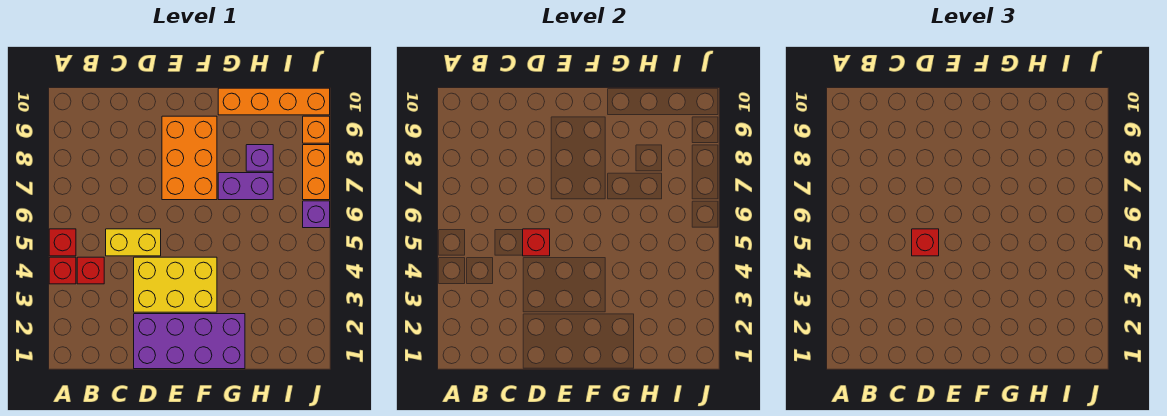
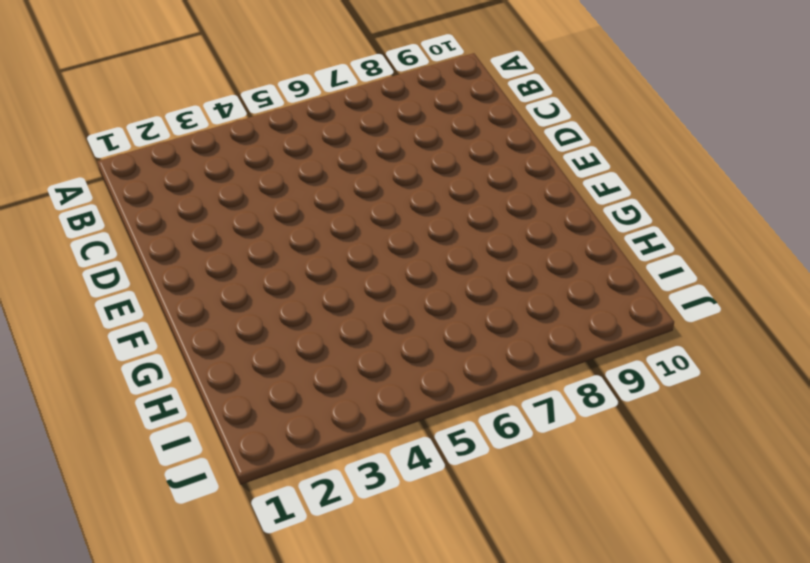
none -> red 1x1 brick [49,257,76,284]
none -> red 1x1 brick [49,229,76,256]
none -> red 1x1 brick [77,257,104,284]

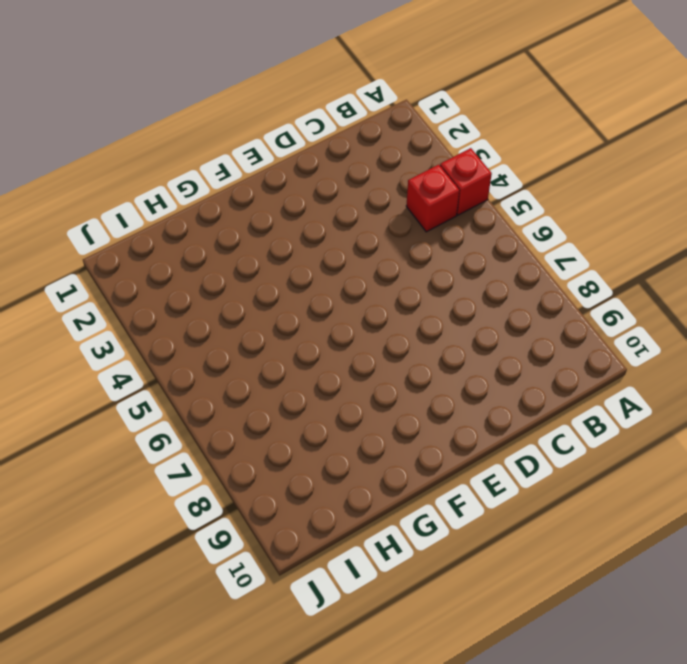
none -> red 1x1 brick [49,229,76,256]
none -> yellow 1x2 brick [106,229,161,256]
none -> purple 2x4 brick [134,314,245,369]

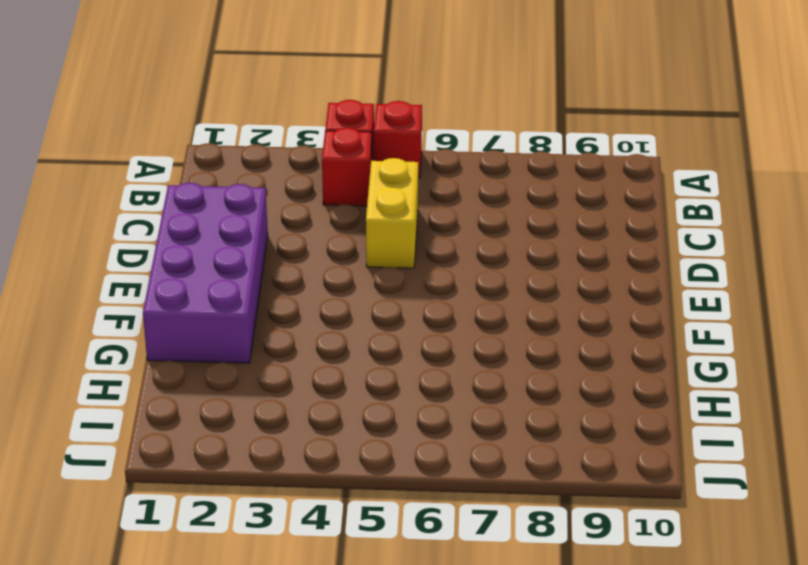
none -> yellow 2x3 brick [134,257,217,312]
none -> orange 2x3 brick [162,116,217,200]
none -> purple 1x2 brick [218,173,273,200]

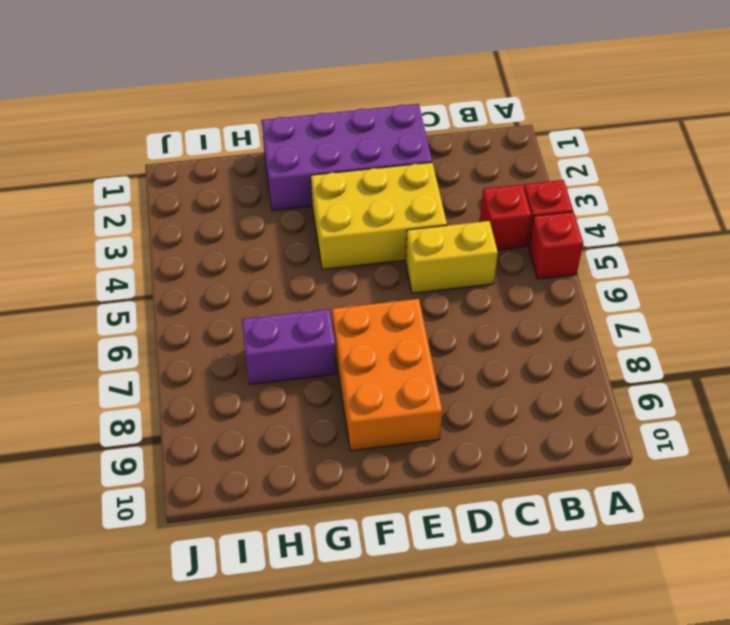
none -> orange 1x4 brick [218,88,330,115]
none -> purple 1x1 brick [246,145,273,171]
none -> purple 1x1 brick [303,201,330,228]

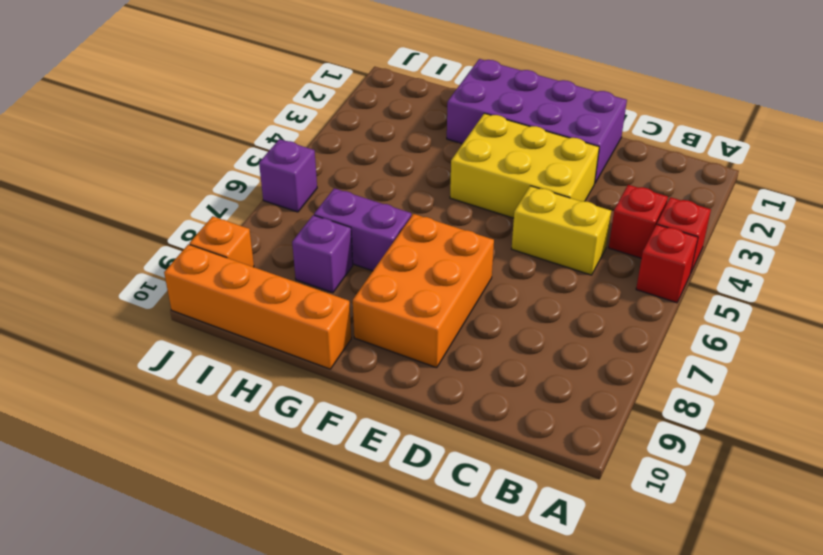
none -> orange 1x2 brick [303,145,330,200]
none -> red 1x1 brick [523,229,550,256]
none -> red 1x1 brick [912,229,939,256]

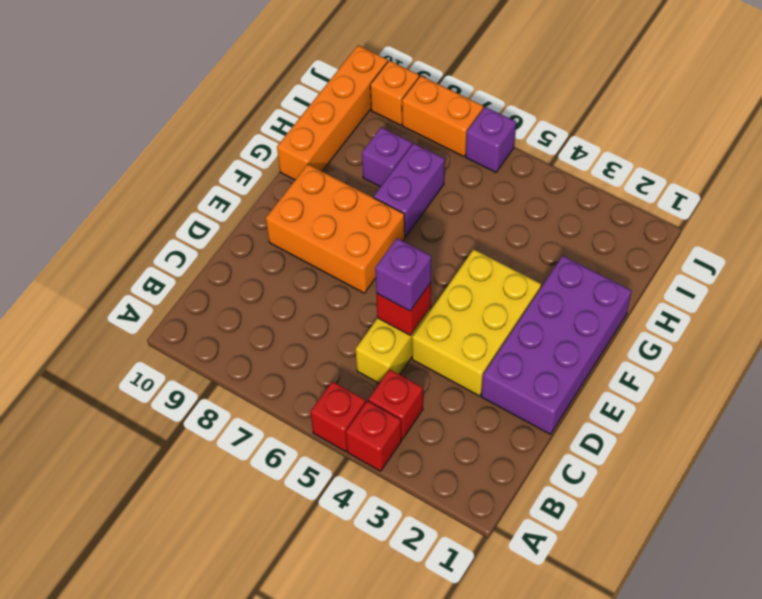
purple 1x1 brick [375,238,431,311] -> red 1x1 brick [912,229,939,256]

